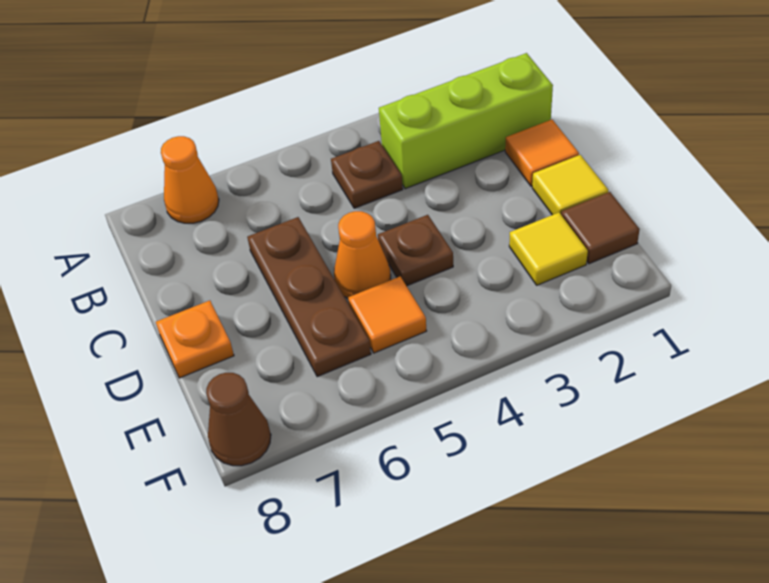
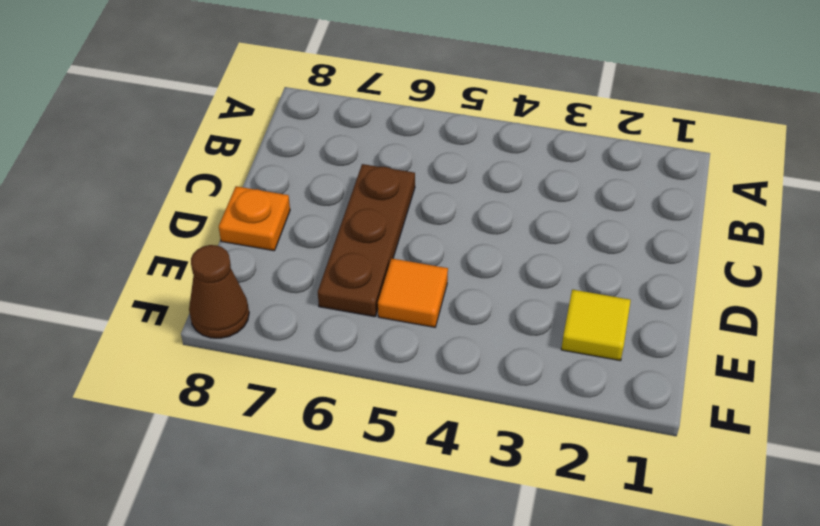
none -> orange 1x1 cone [161,136,219,223]
none -> lime 1x3 brick [379,53,553,189]
none -> brown 1x1 plate [331,141,403,208]

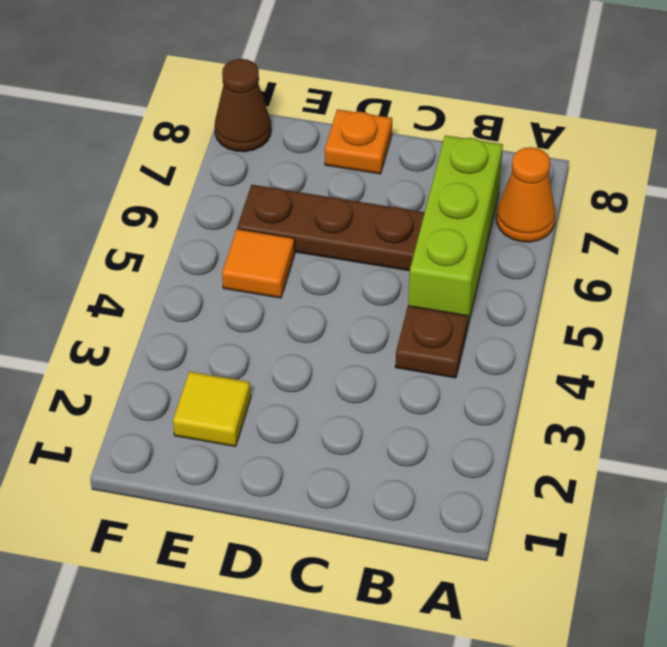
lime 1x3 brick [408,135,503,329] -> lime 1x3 brick moved to [379,53,553,189]
none -> orange 1x1 tile [505,120,579,186]
none -> yellow 1x1 tile [532,155,608,215]
none -> brown 1x1 plate [378,215,453,286]

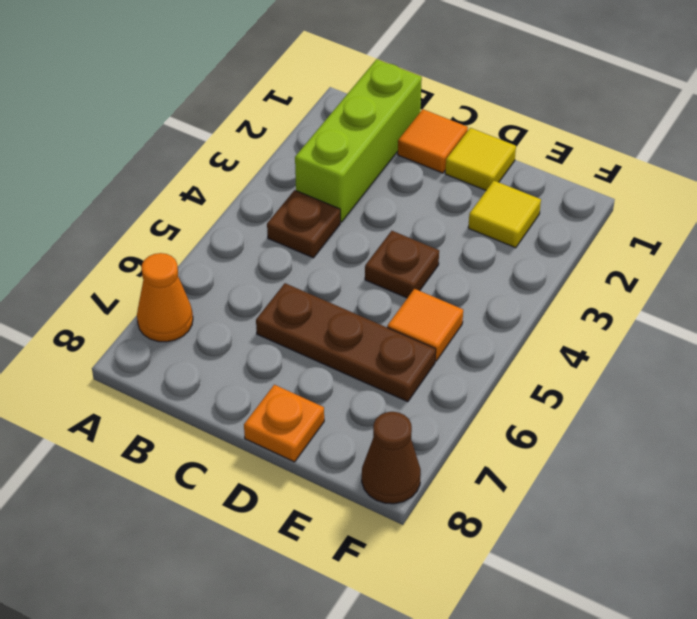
none -> orange 1x1 cone [334,211,391,298]
none -> brown 1x1 tile [561,192,640,264]

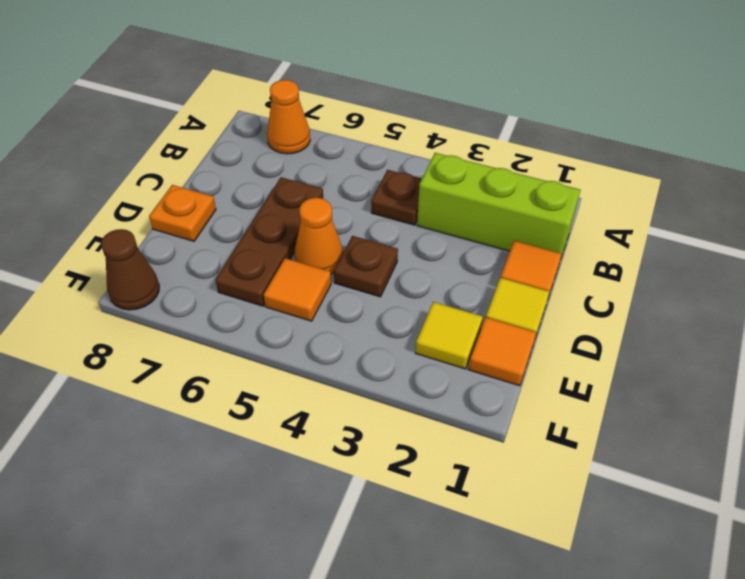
orange 1x1 tile [468,317,536,386] -> brown 1x1 tile [561,192,640,264]

